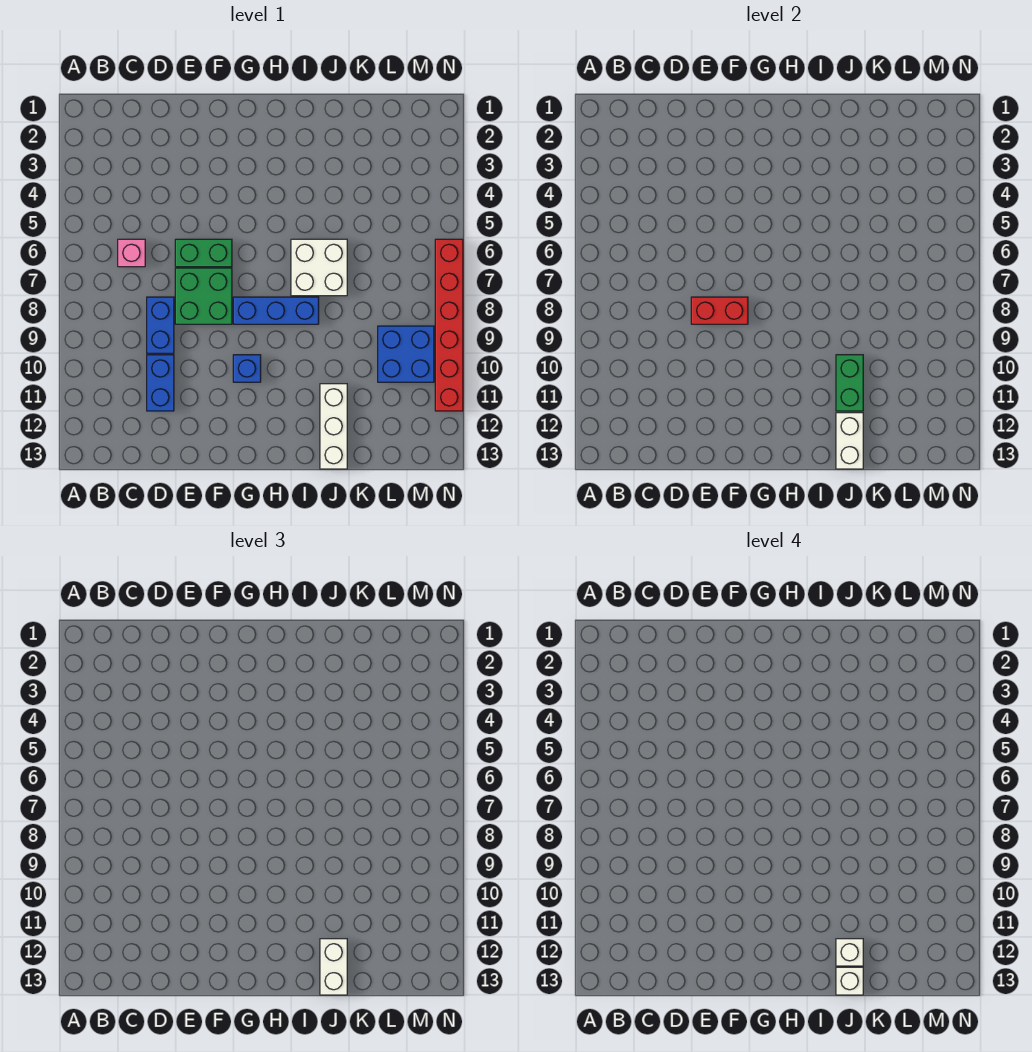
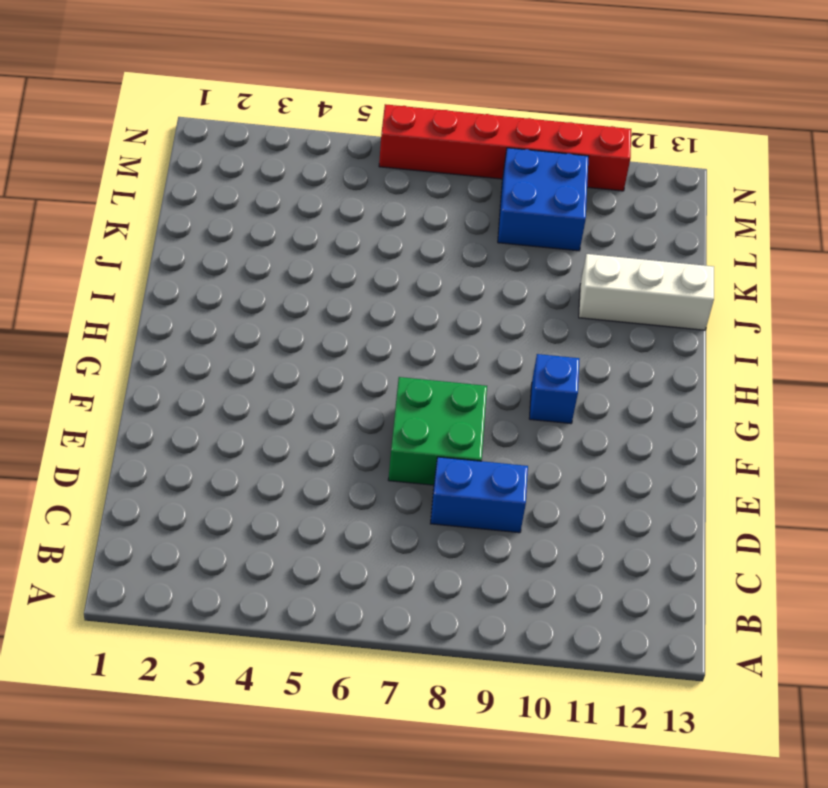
none -> pink 1x1 brick [118,239,145,267]
none -> blue 1x2 brick [147,355,174,411]
none -> green 1x2 brick [175,239,232,267]

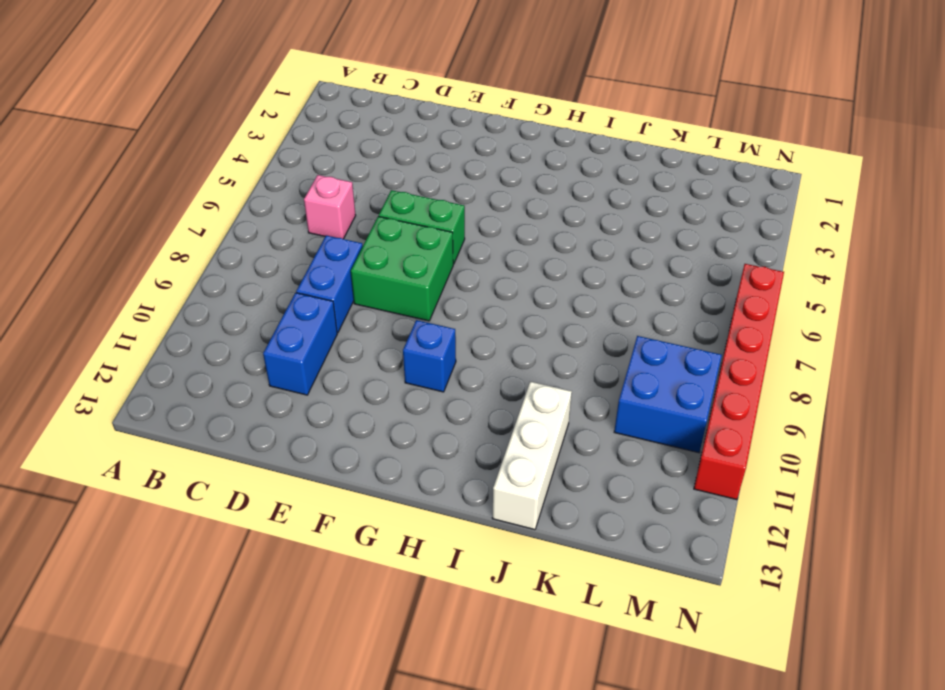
none -> blue 1x3 brick [233,297,319,324]
none -> white 2x2 brick [291,239,347,296]
none -> red 1x2 brick [691,297,748,324]

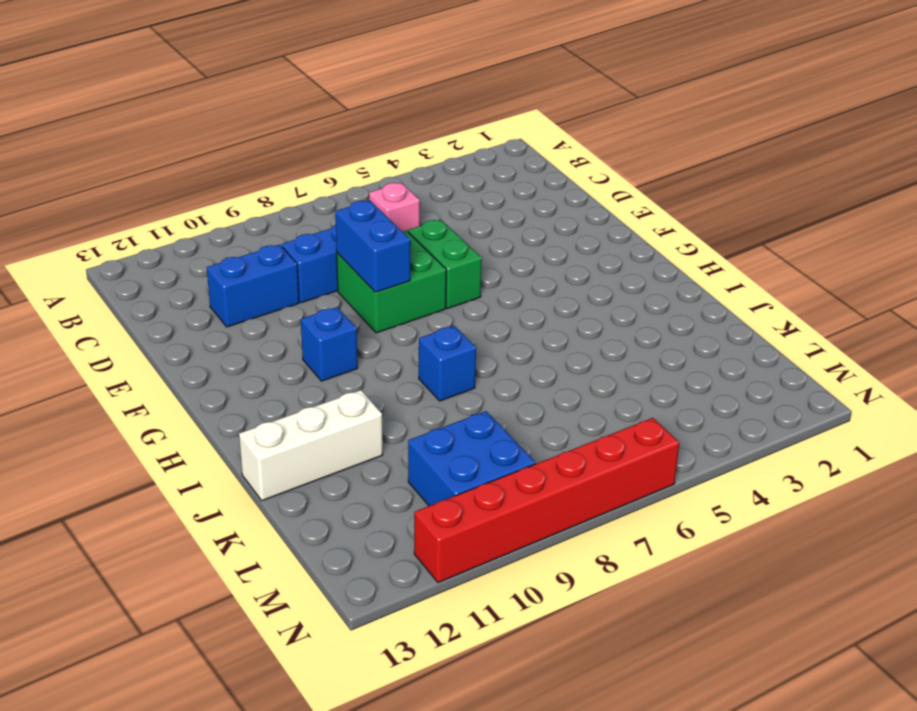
blue 1x2 brick [335,200,410,292] -> red 1x2 brick [691,297,748,324]
blue 1x1 brick [419,326,476,401] -> blue 1x3 brick [233,297,319,324]
none -> white 2x2 brick [291,239,347,296]
none -> green 1x2 brick [836,355,863,411]
none -> white 1x2 brick [836,413,863,469]

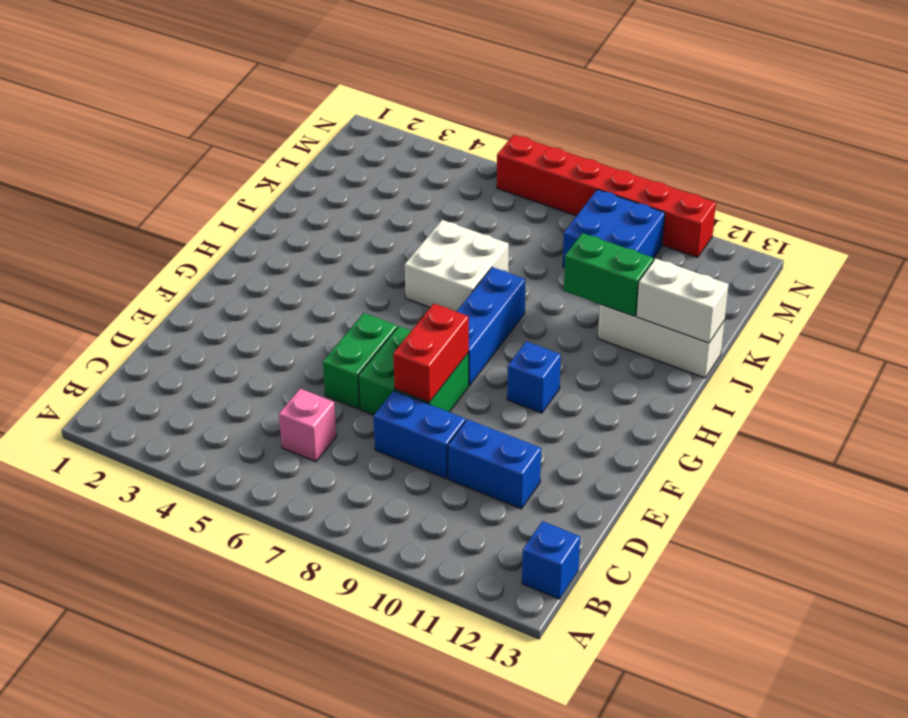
blue 1x1 brick [522,521,580,599] -> none
none -> white 1x2 brick [320,939,347,995]
none -> white 1x1 brick [836,939,863,966]
none -> white 1x1 brick [836,967,863,995]

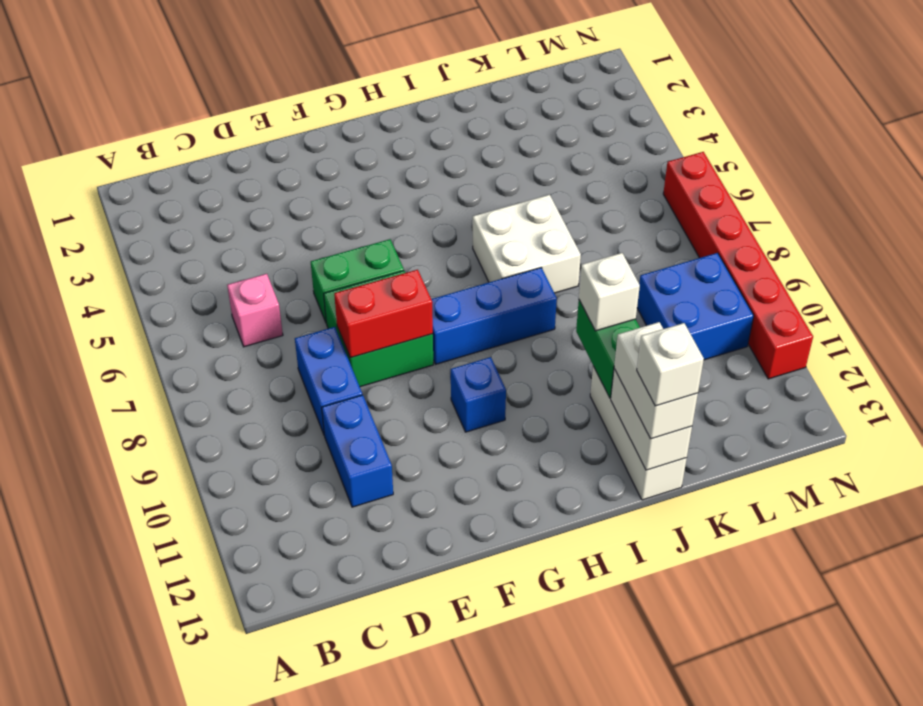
white 1x1 brick [579,253,640,331] -> white 1x1 brick moved to [836,939,863,966]

